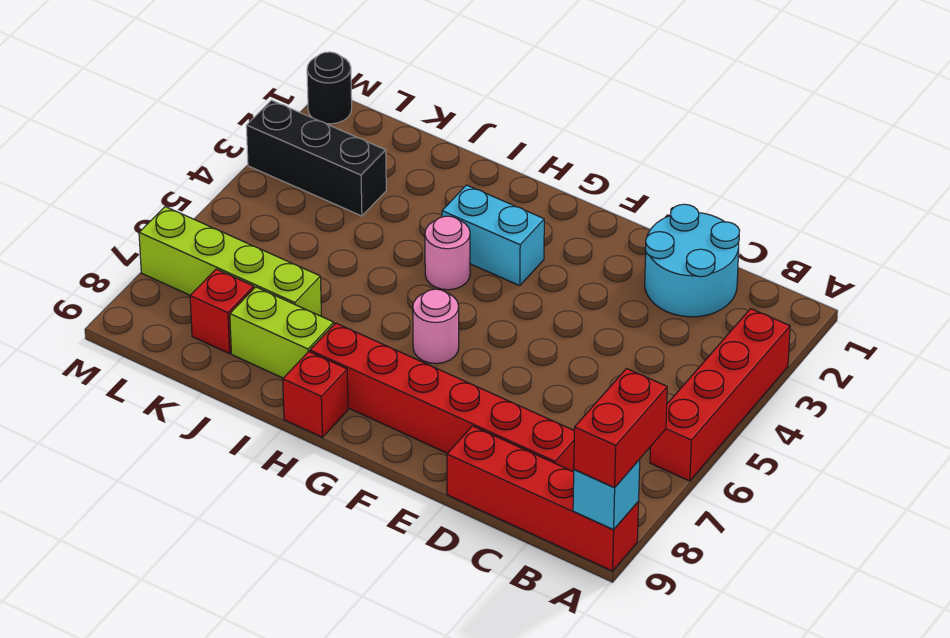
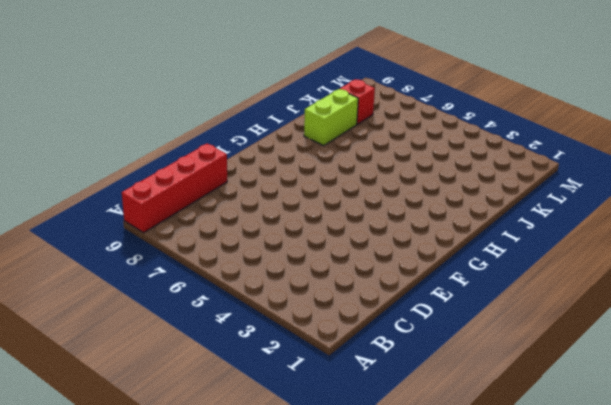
none -> red 1x4 brick [650,309,790,481]
none -> cyan 2x2 round brick [645,204,740,317]
none -> red 1x6 brick [310,323,574,472]

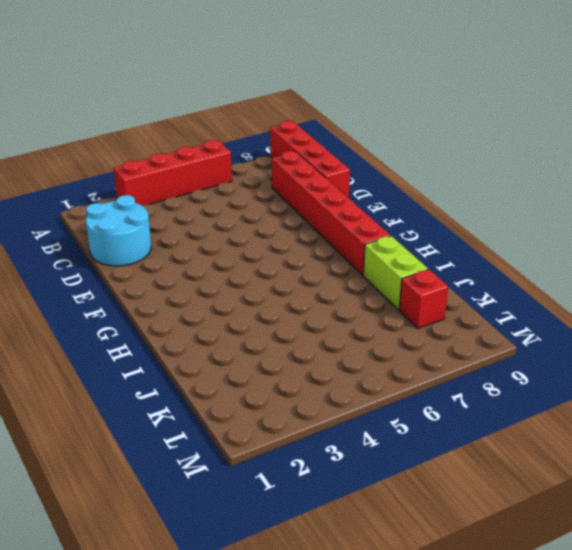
none -> cyan 1x2 brick [442,185,544,286]
none -> pink 1x1 round brick [413,289,459,364]
none -> pink 1x1 round brick [425,216,470,290]

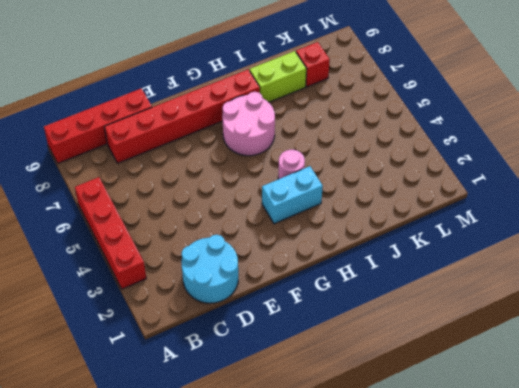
pink 2x2 round brick [222,92,275,156] -> pink 1x1 round brick [413,289,459,364]
none -> red 1x1 brick [283,352,348,437]
none -> lime 1x4 brick [139,207,321,316]
none -> black 1x3 brick [246,100,386,216]

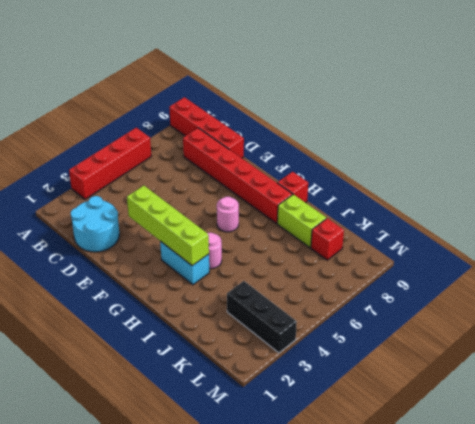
lime 1x4 brick [127,186,209,266] -> lime 1x4 brick moved to [139,207,321,316]
none -> black 1x1 round brick [307,52,352,124]
none -> cyan 1x1 brick [573,460,640,530]
none -> red 1x2 brick [574,369,667,488]

